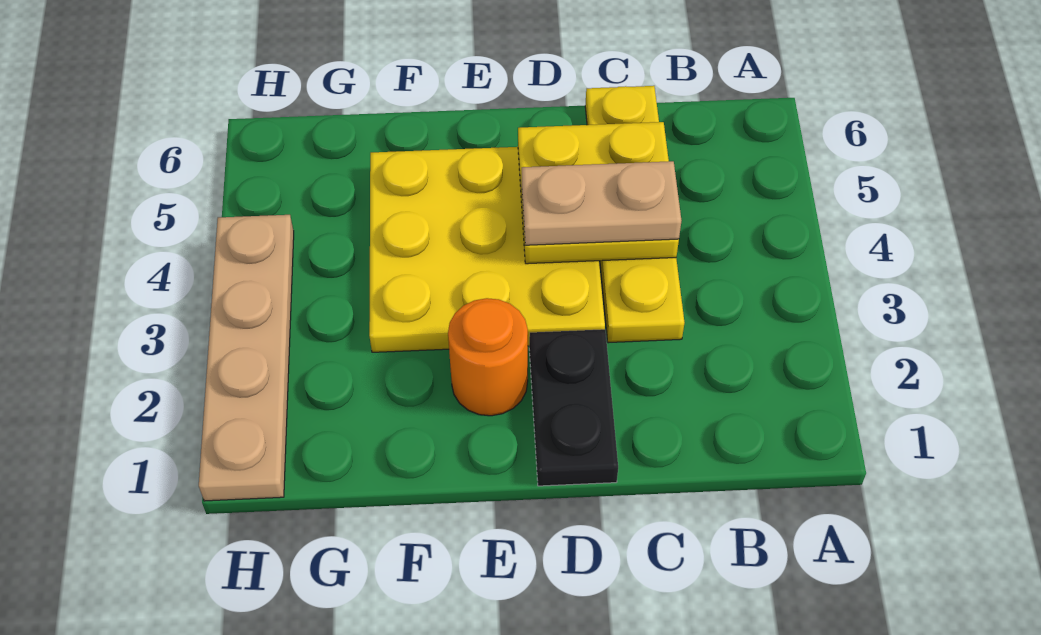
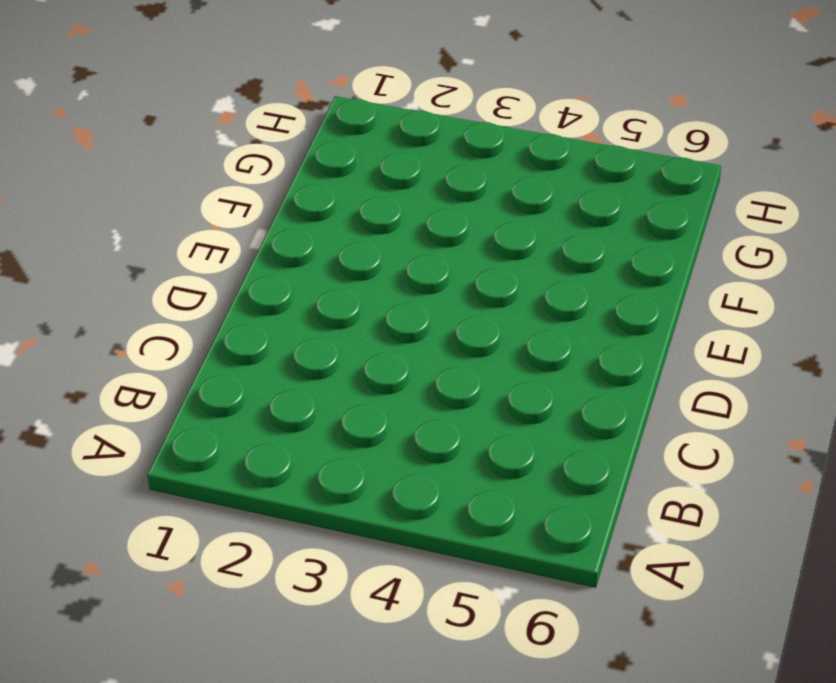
none -> yellow 1x4 plate [585,86,684,343]
none -> black 1x2 plate [529,329,618,486]

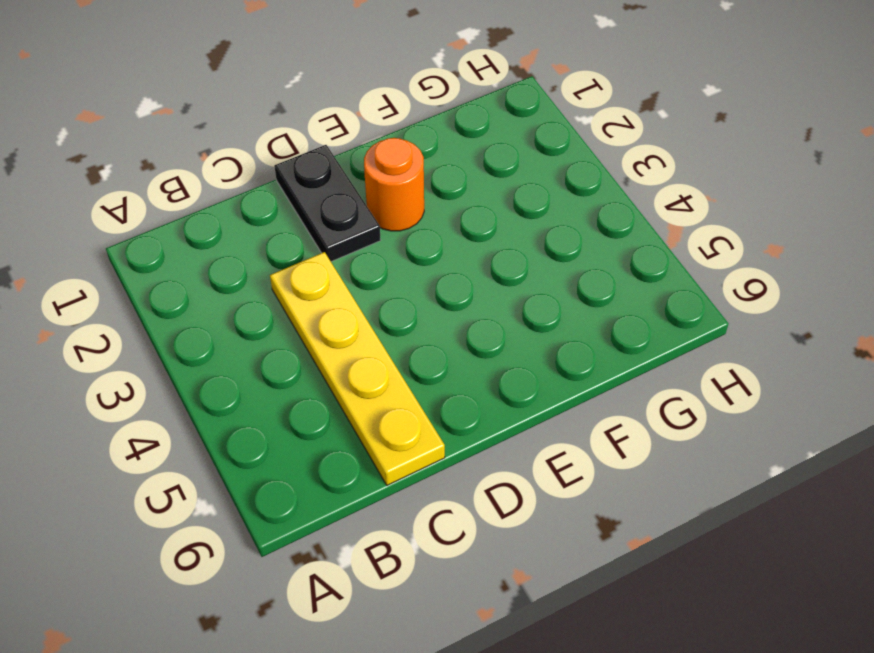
none -> yellow 3x3 plate [369,147,605,352]
none -> tan 1x4 plate [199,215,294,501]

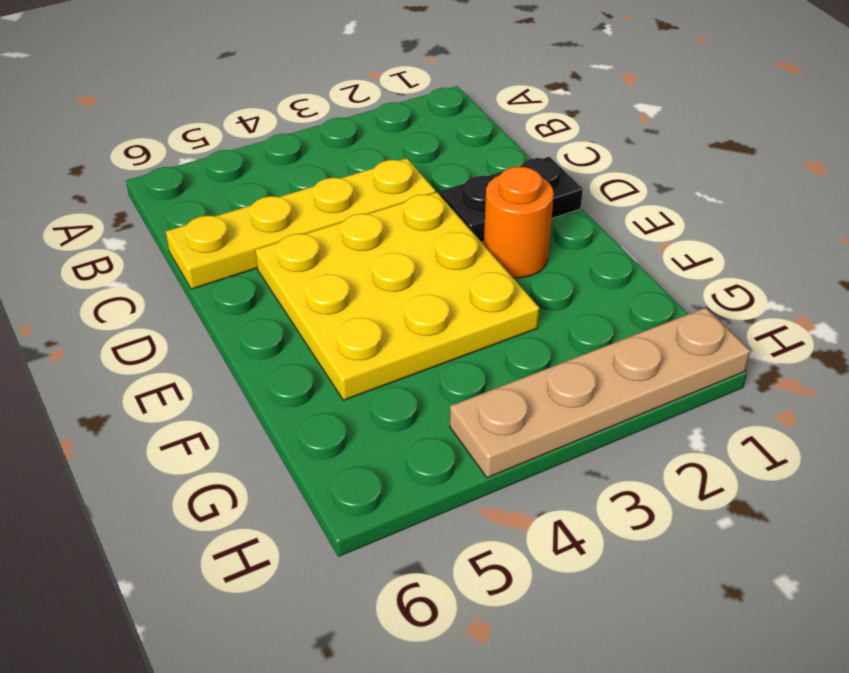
none -> yellow 2x2 plate [518,122,679,264]
none -> tan 1x2 plate [522,161,681,245]

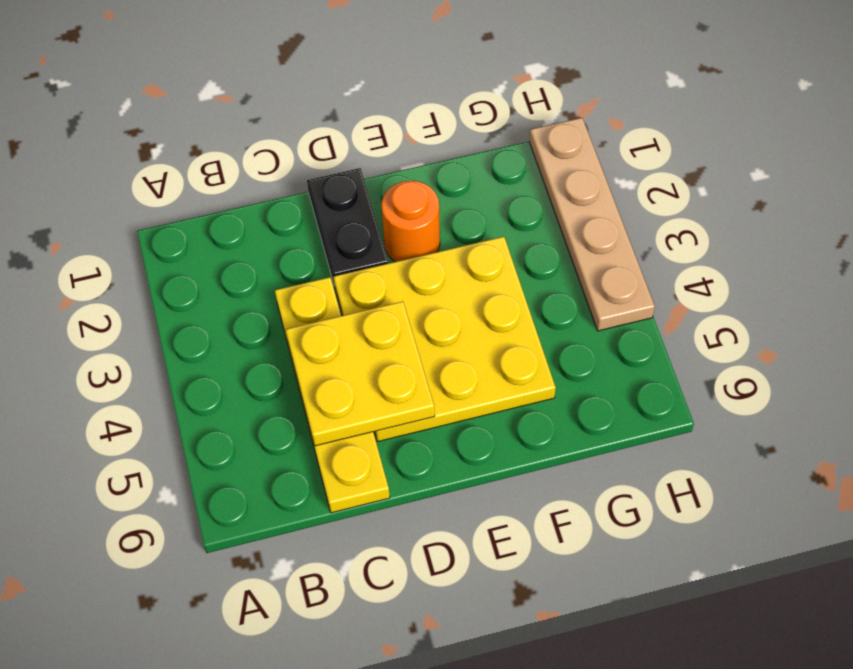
none -> tan 1x2 plate [522,161,681,245]

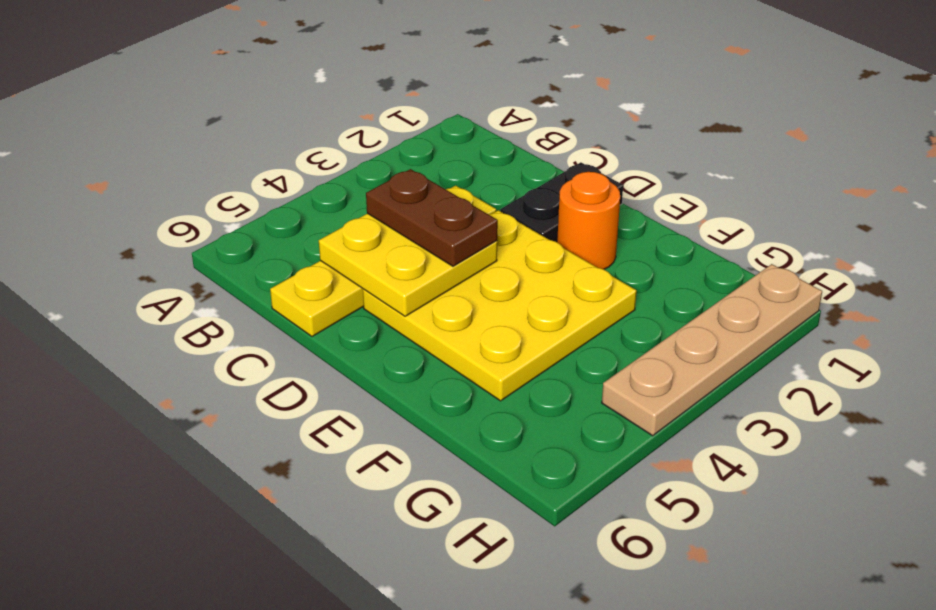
brown 1x2 plate [366,169,498,266] -> tan 1x2 plate [522,161,681,245]

